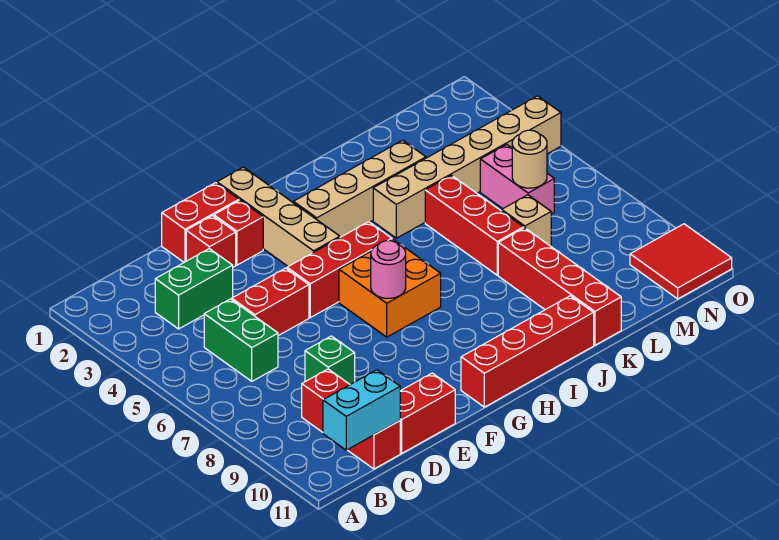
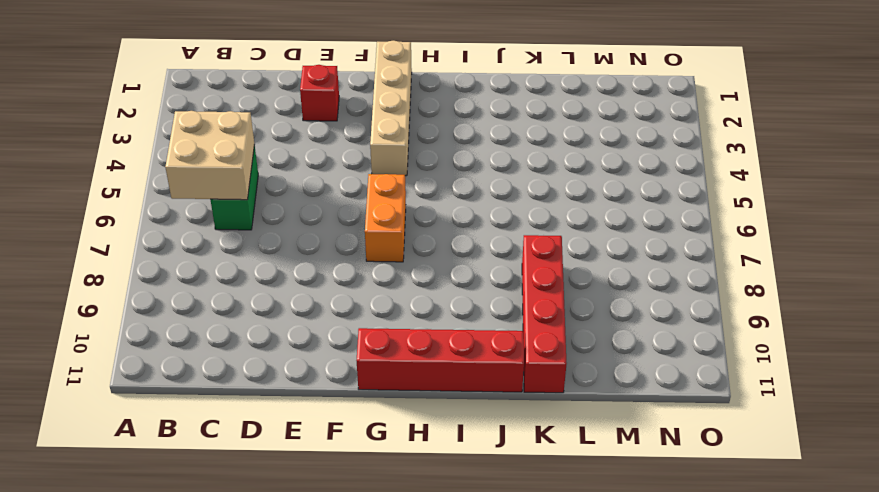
tan 2x2 brick [165,111,255,200] -> none
orange 1x2 brick [365,174,406,262] -> orange 2x2 brick [339,239,441,337]
none -> green 1x2 brick [155,249,233,329]
none -> red 1x3 brick [302,369,400,469]
none -> red 1x2 brick [232,268,309,336]

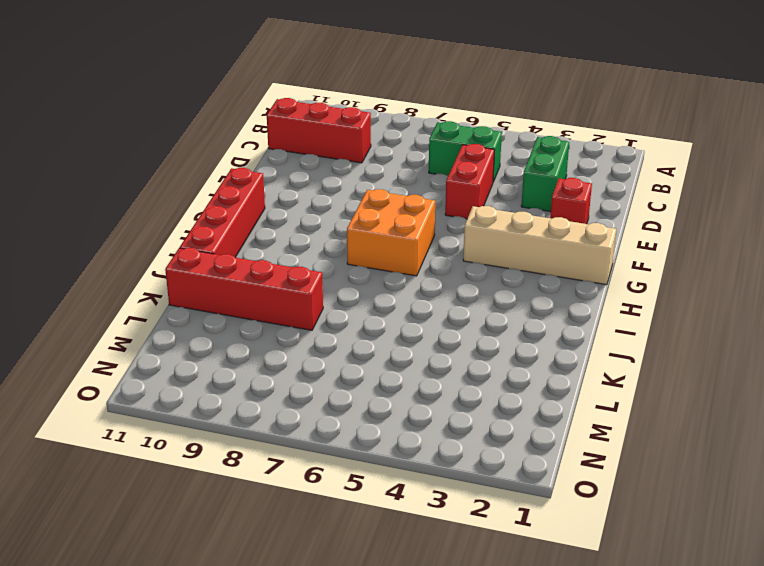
none -> green 1x1 brick [305,336,355,384]
none -> red 1x2 brick [400,373,455,453]
none -> red 1x2 brick [162,183,239,262]

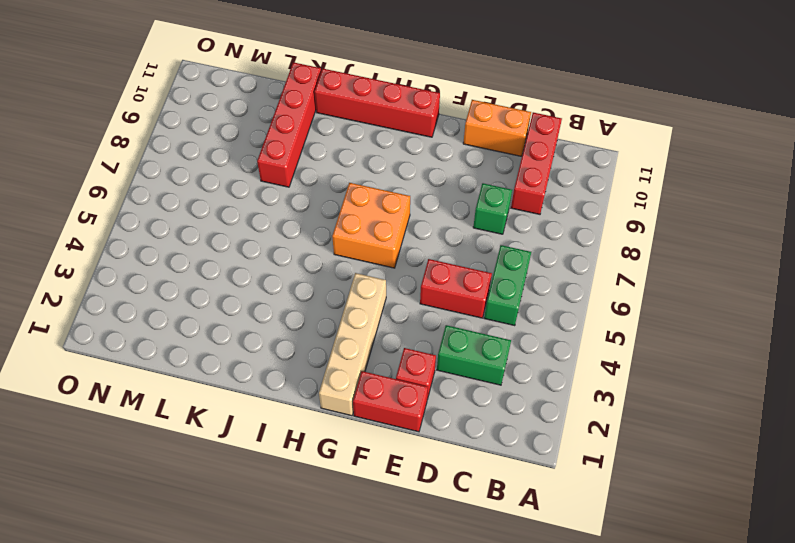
orange 1x2 brick [463,100,531,156] -> red 1x2 brick [400,373,455,453]
none -> red 1x1 brick [214,200,263,265]
none -> red 1x3 brick [287,222,392,317]
none -> tan 1x4 brick [294,140,426,237]

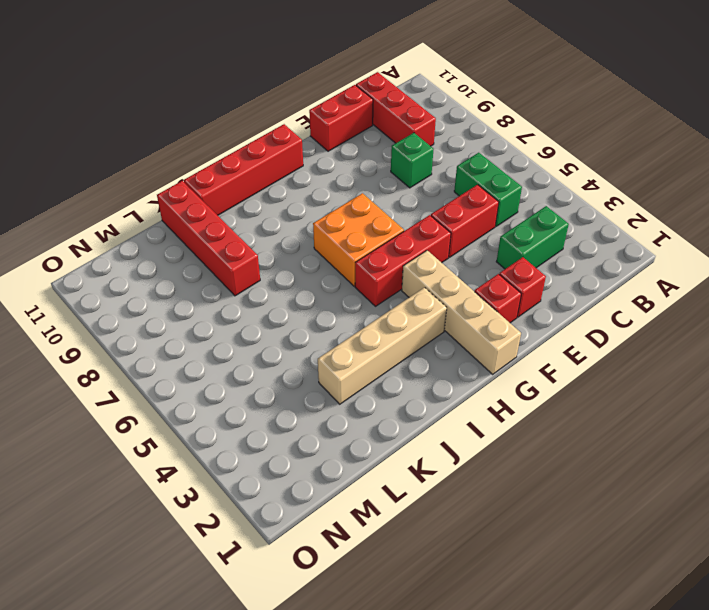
none -> red 1x2 brick [162,183,239,262]
none -> tan 1x6 brick [373,96,561,238]
none -> red 1x3 brick [425,175,524,275]

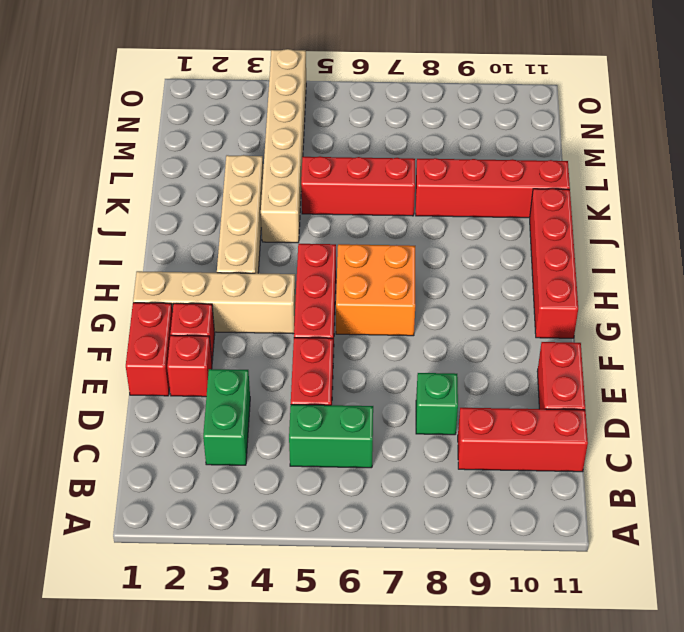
none -> tan 1x1 brick [502,195,551,246]
none -> pink 1x2 brick [480,144,554,214]
none -> red 2x2 tile [630,224,732,299]

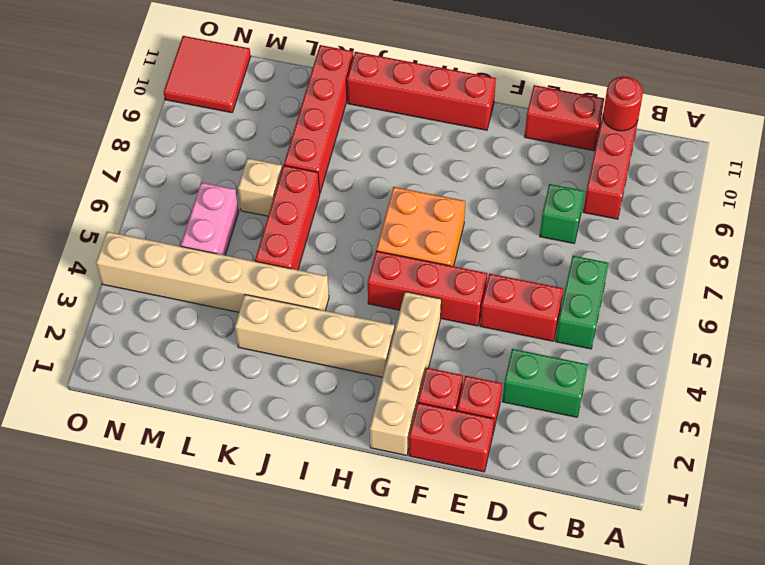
red 1x1 round brick [603,76,643,131] -> cyan 1x2 brick [323,370,400,450]
none -> pink 1x1 round brick [371,241,406,298]
none -> tan 1x1 round brick [512,130,547,188]

